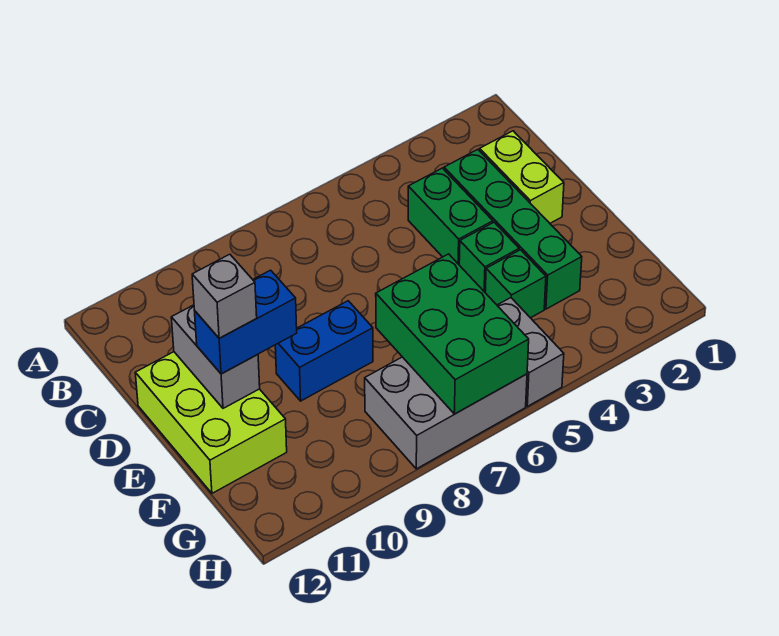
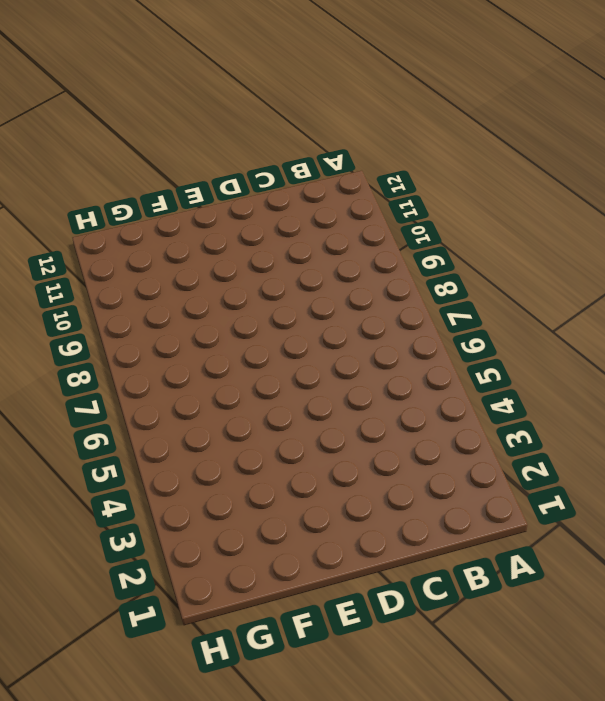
none -> lime 1x2 brick [480,131,564,223]
none -> green 1x4 brick [444,150,582,309]
none -> green 1x2 brick [408,168,493,264]

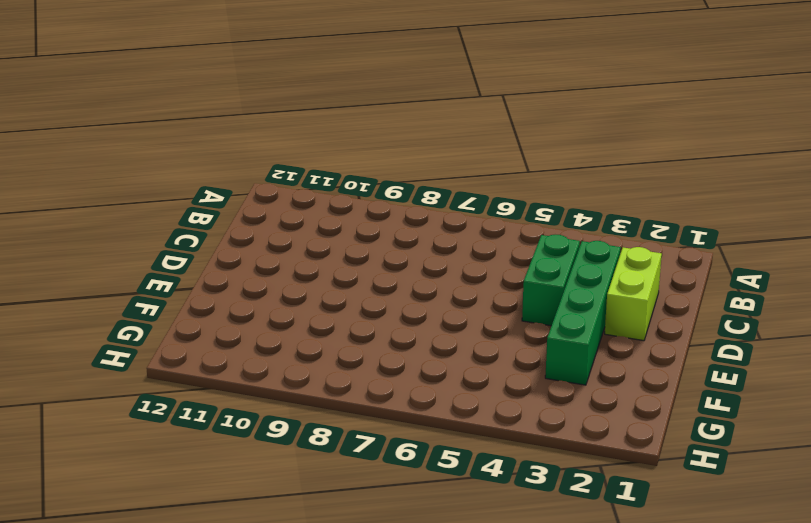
none -> lime 2x3 brick [135,352,287,493]
none -> green 1x1 brick [459,222,519,292]
none -> blue 1x2 brick [275,301,373,401]

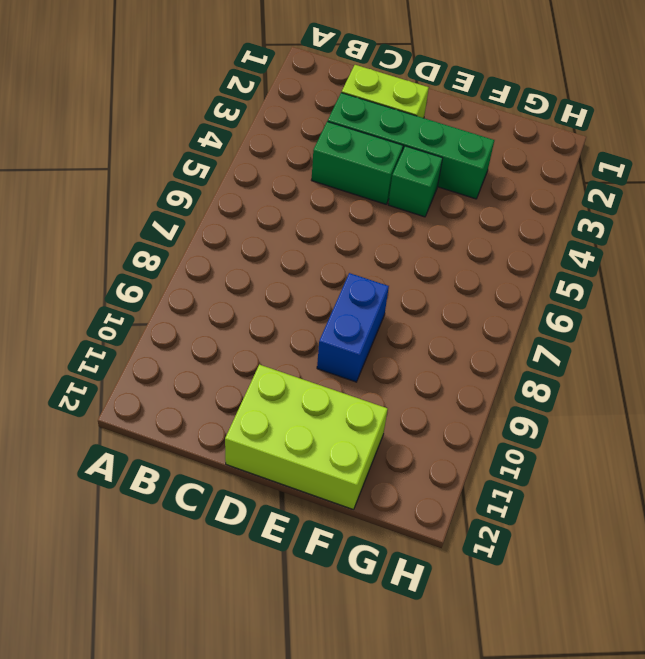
none -> green 1x1 brick [485,250,546,318]
none -> grey 1x2 brick [497,298,564,406]
none -> grey 2x3 brick [365,357,527,469]

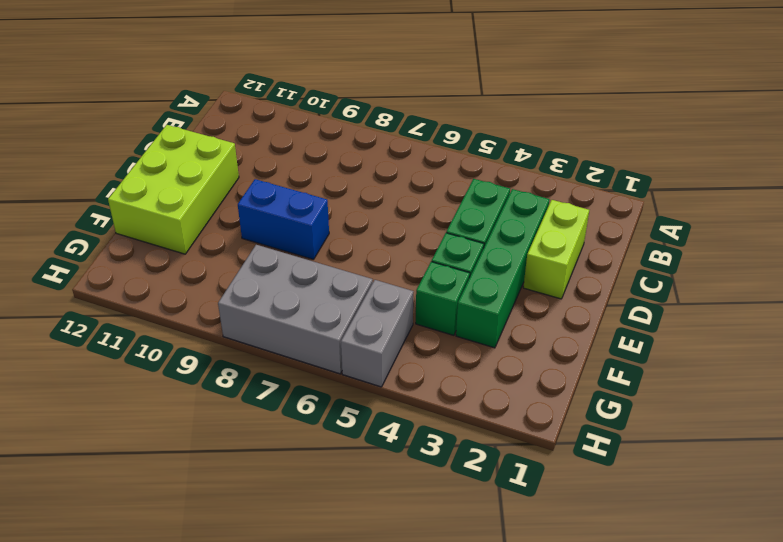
none -> grey 1x2 brick [171,305,260,408]
none -> green 2x3 brick [376,254,529,414]
none -> blue 1x2 brick [195,270,297,374]

